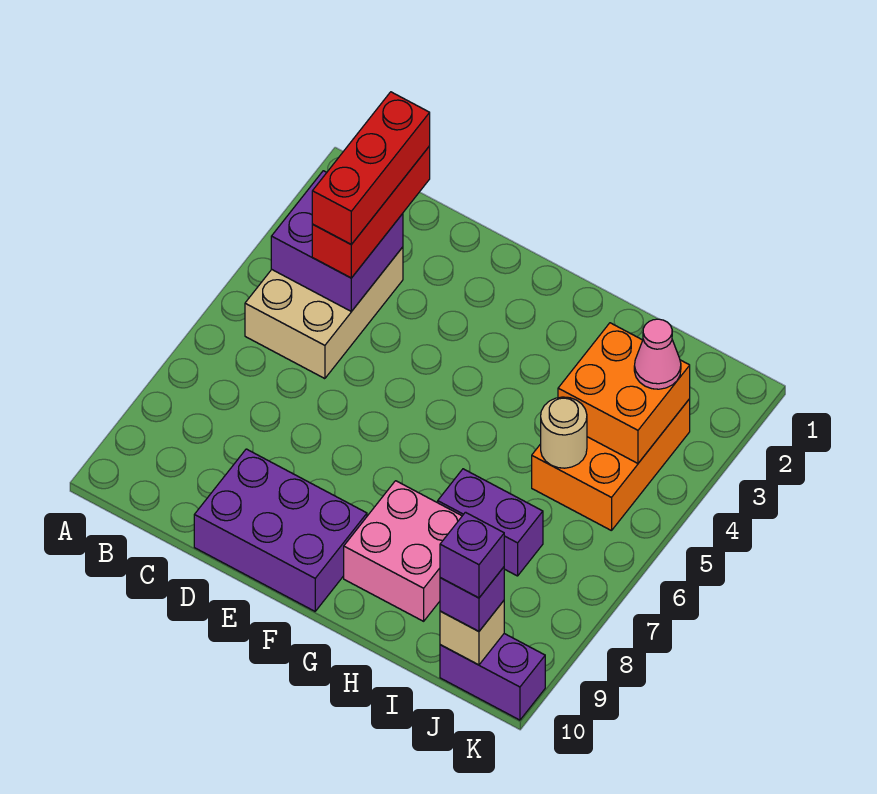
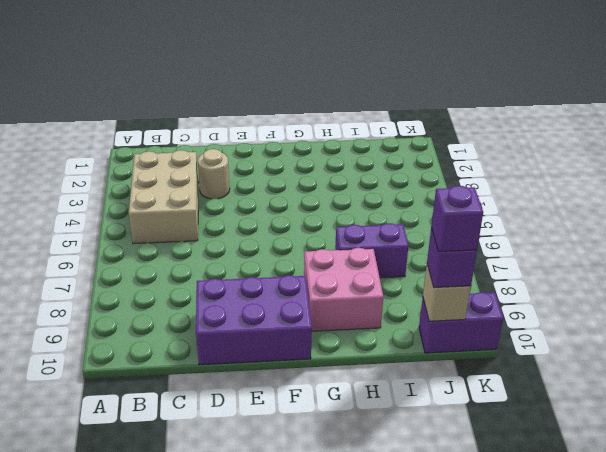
tan 1x1 round brick [198,149,230,199] -> tan 1x1 round brick moved to [541,397,587,468]
none -> orange 2x3 brick [532,399,690,531]
none -> purple 2x2 brick [271,171,403,311]
none -> orange 2x2 brick [558,323,690,463]

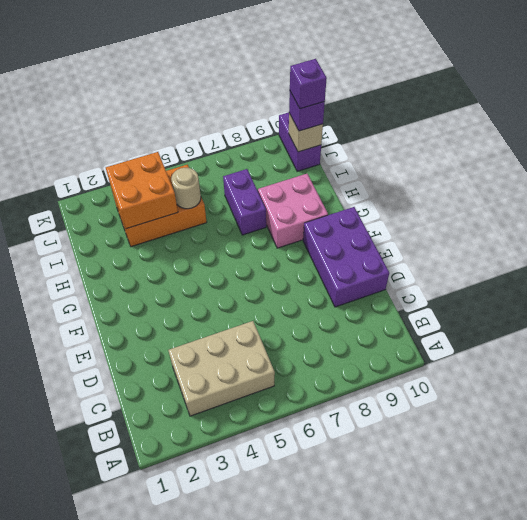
none -> purple 2x2 brick [271,171,403,311]
none -> red 1x3 brick [312,146,430,278]
none -> pink 1x1 cone [634,319,681,389]

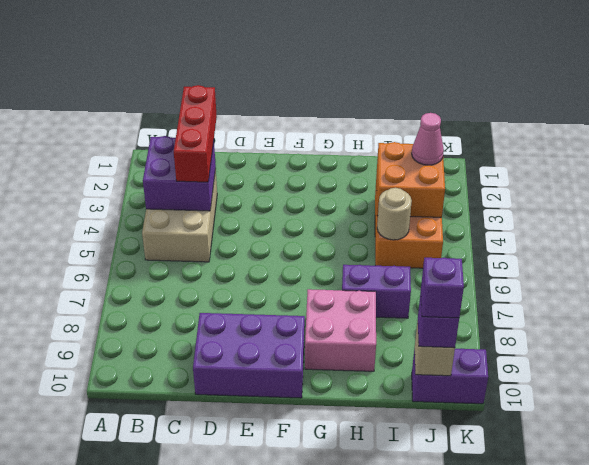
none -> red 1x3 brick [312,92,430,244]

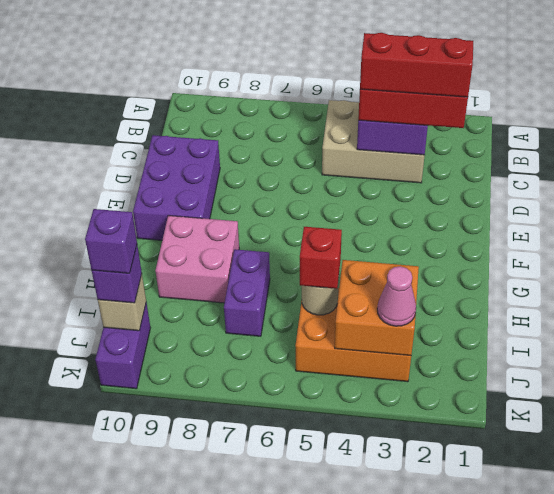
red 1x1 brick [300,227,342,289] -> none

